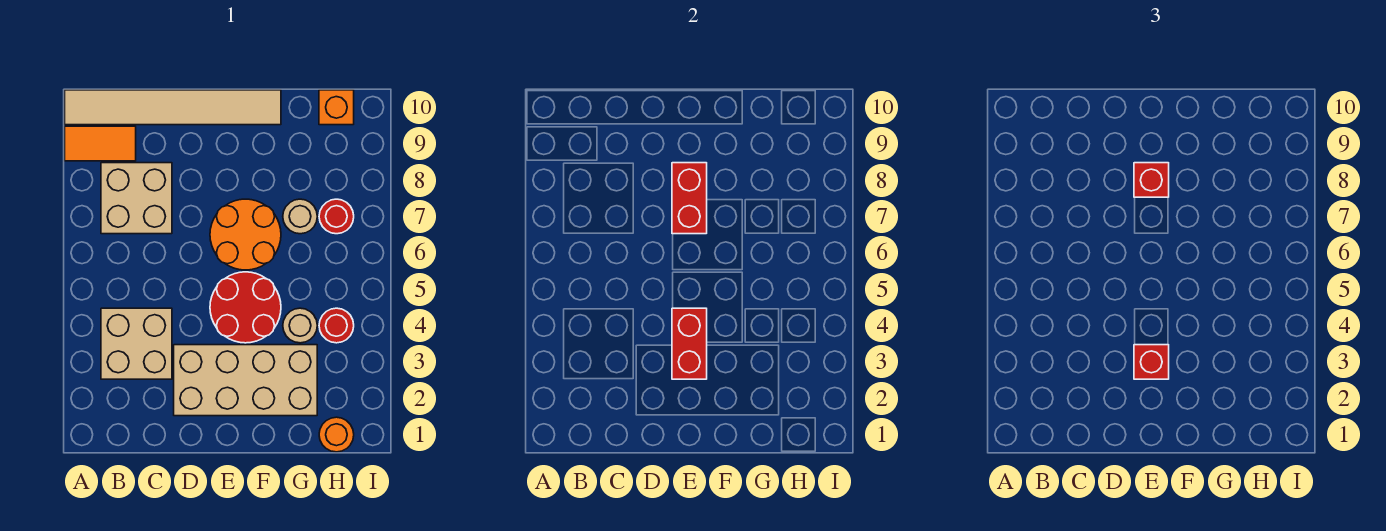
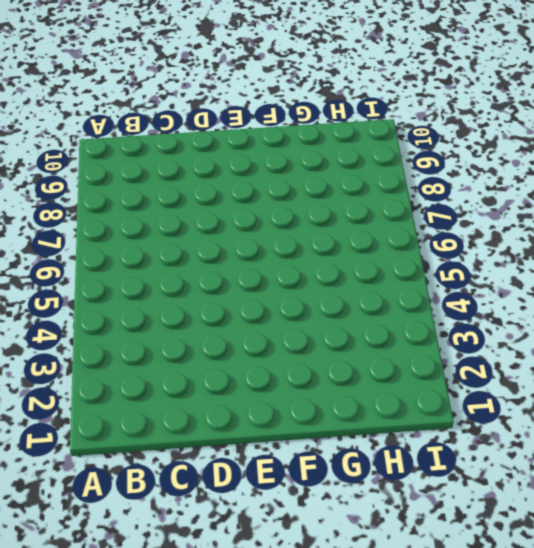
none -> orange 1x2 tile [65,126,136,161]
none -> tan 1x6 tile [65,90,281,125]
none -> tan 2x2 brick [101,308,172,379]

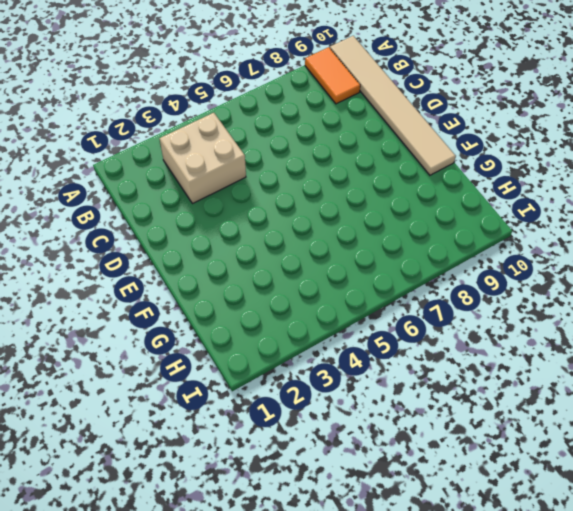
none -> tan 2x2 brick [101,163,172,234]
none -> tan 2x4 brick [174,345,317,416]
none -> red 2x2 round brick [210,272,281,343]

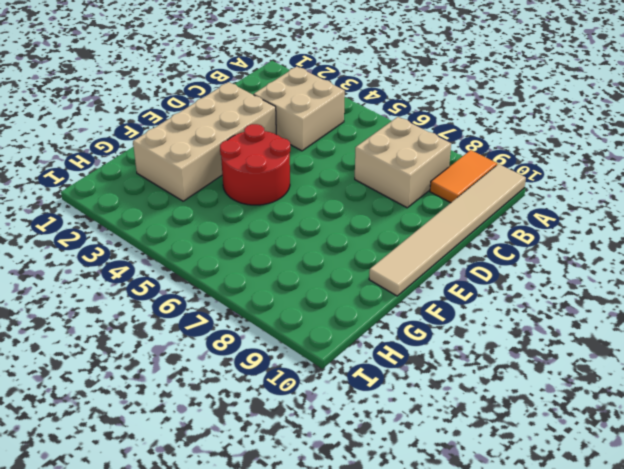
none -> orange 2x2 round brick [210,199,281,270]
none -> tan 1x1 round brick [283,308,317,343]
none -> tan 1x1 round brick [283,199,317,234]

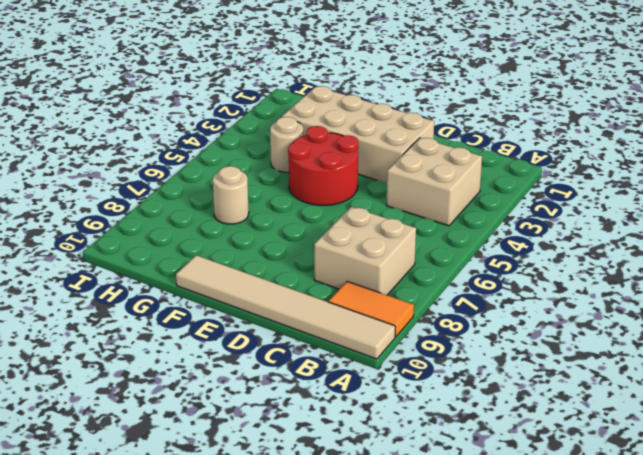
none -> orange 2x2 round brick [210,199,281,270]
none -> orange 1x1 round brick [319,417,354,452]
none -> red 1x1 round brick [319,308,354,343]

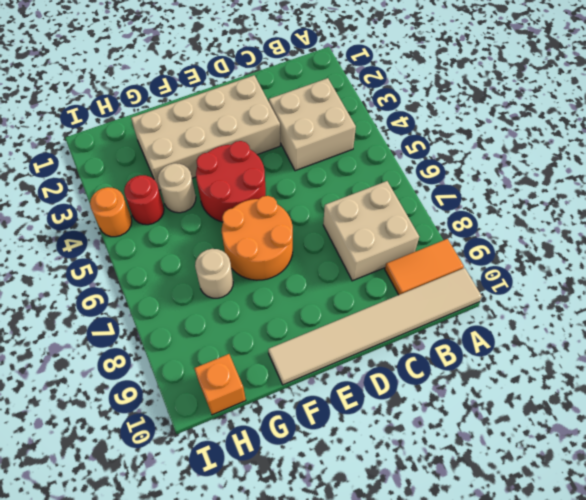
orange 1x1 round brick [90,187,132,237] -> orange 1x1 round brick moved to [319,417,354,452]
none -> red 1x1 round brick [319,199,354,234]
none -> red 1x2 brick [672,308,707,379]
none -> red 1x2 brick [672,163,707,234]

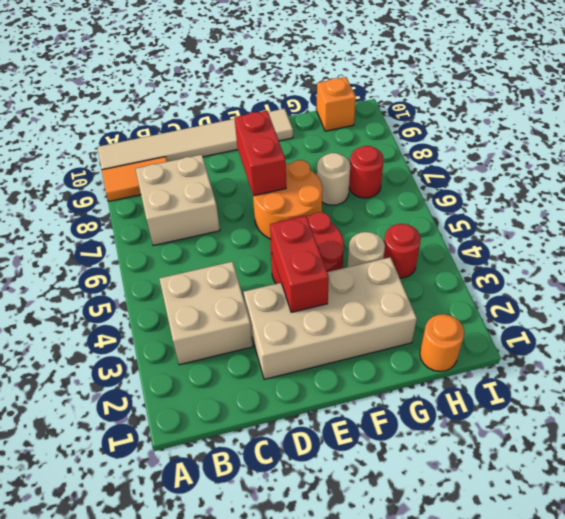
none -> red 1x1 brick [1134,345,1169,379]
none -> red 1x1 brick [1134,163,1169,197]

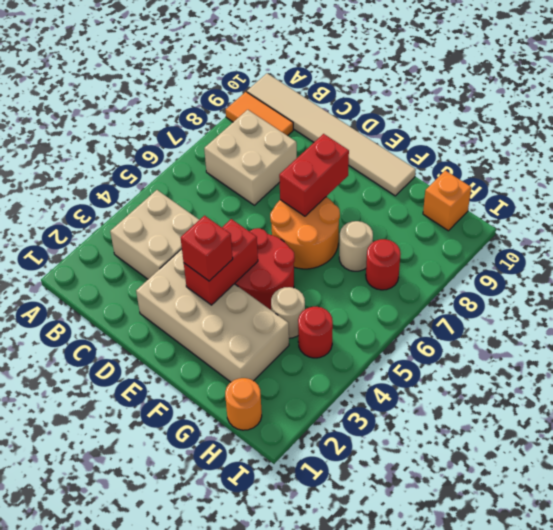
none -> red 1x1 brick [1134,163,1169,197]

